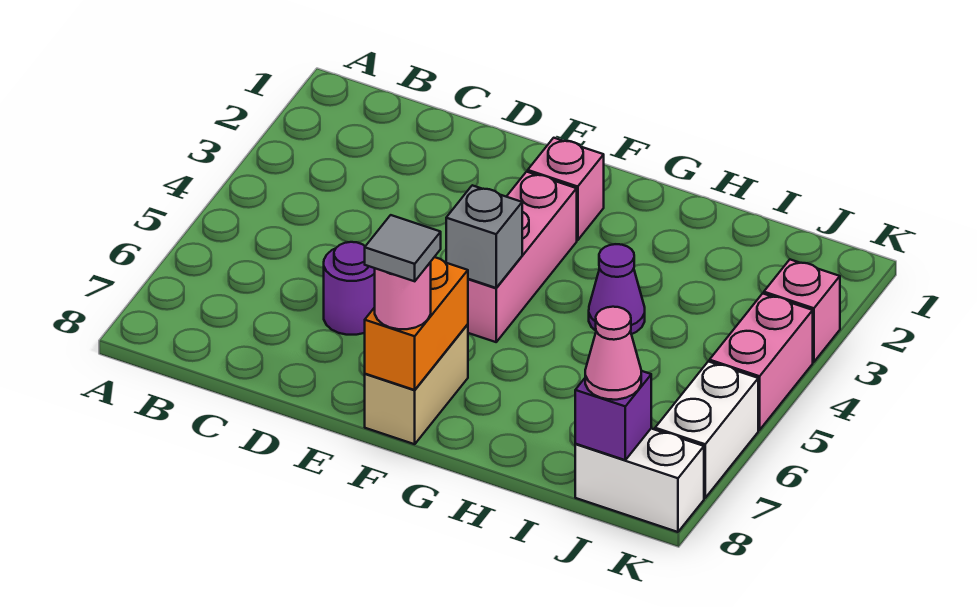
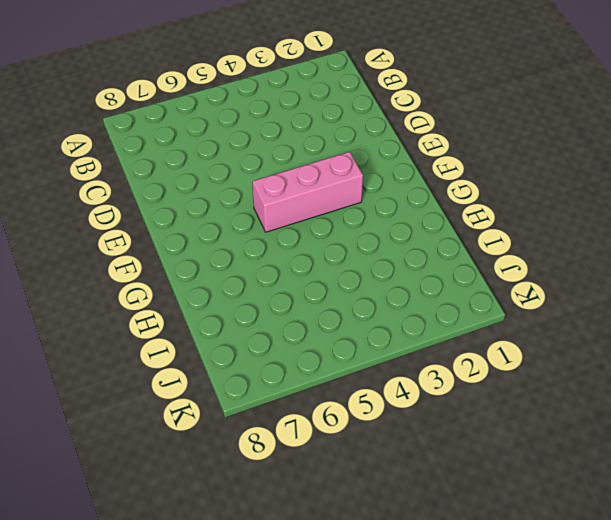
none -> purple 1x1 round brick [324,242,375,335]
none -> pink 1x1 brick [528,138,604,240]
none -> tan 1x2 brick [365,324,468,444]

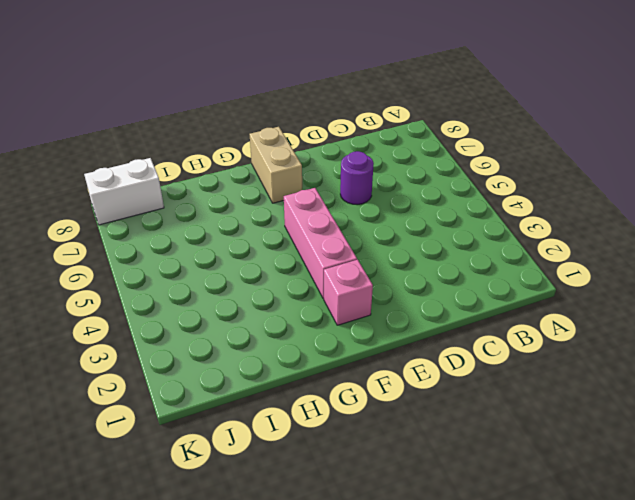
none -> purple 1x1 cone [589,244,645,334]
none -> pink 1x1 brick [764,260,840,362]
none -> pink 1x2 brick [710,293,813,430]

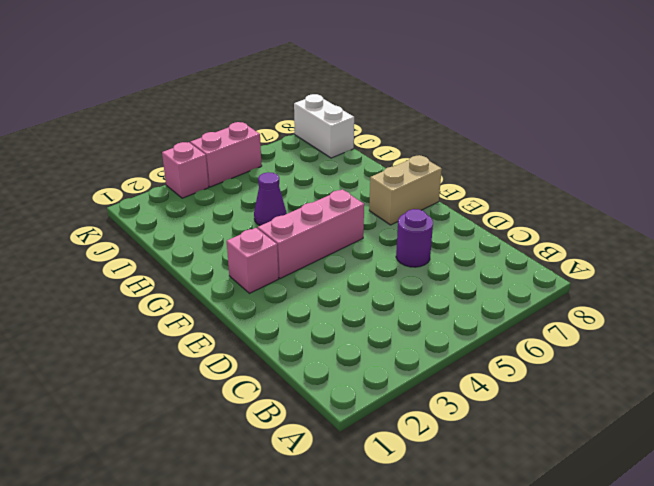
none -> white 1x2 brick [655,361,758,498]
none -> grey 1x1 brick [446,185,522,288]
none -> orange 1x2 brick [365,257,468,390]

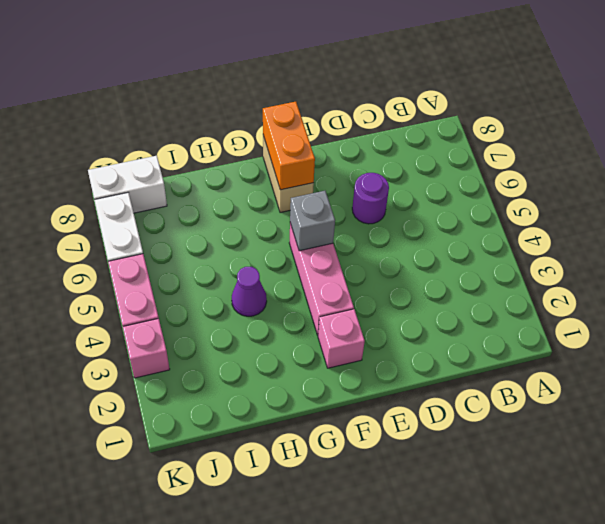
none -> purple 1x1 brick [575,371,651,460]
none -> pink 1x1 round brick [375,262,431,329]
none -> pink 1x1 cone [585,307,641,400]

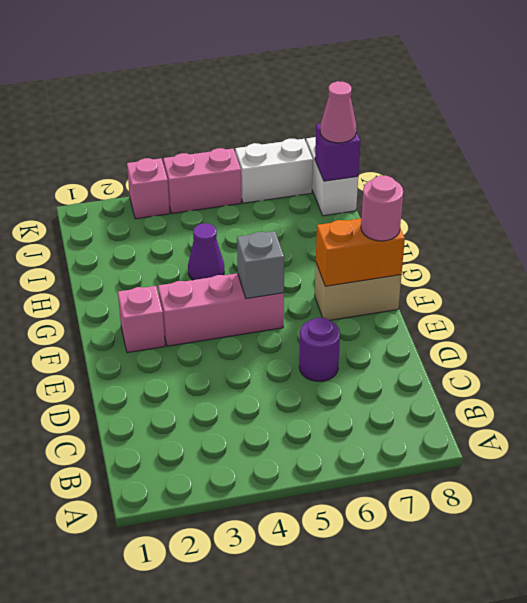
none -> grey 1x1 tile [365,215,441,281]

